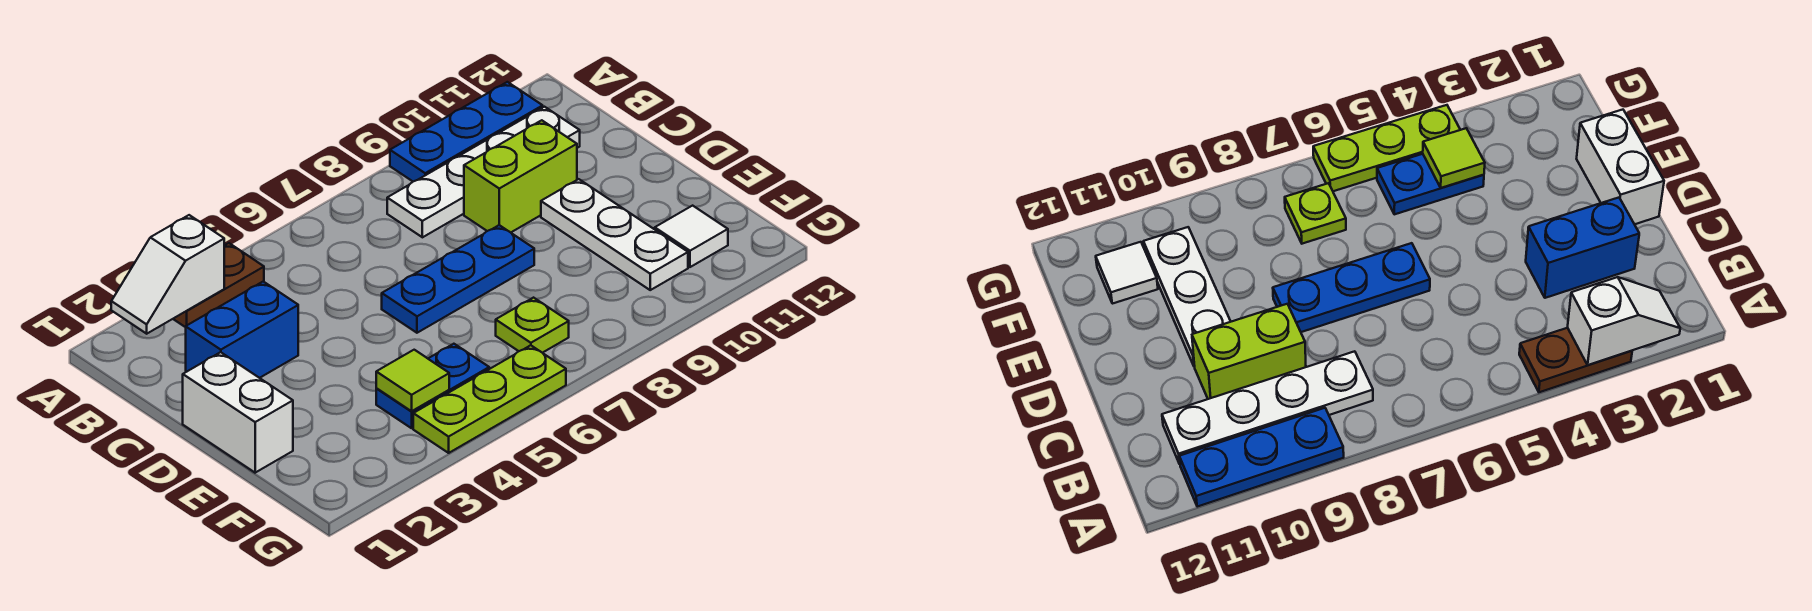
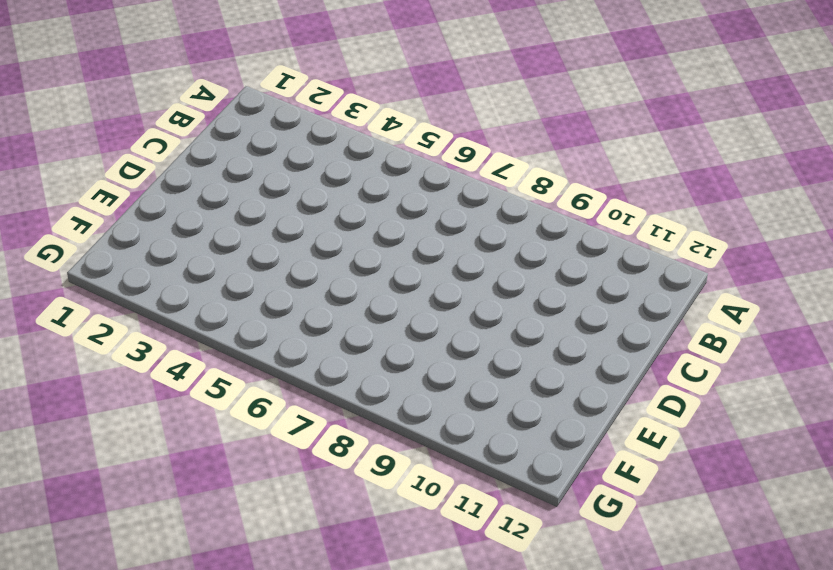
none -> brown 1x2 plate [173,243,264,327]
none -> blue 1x3 plate [390,82,543,182]
none -> white 1x4 plate [387,107,580,237]

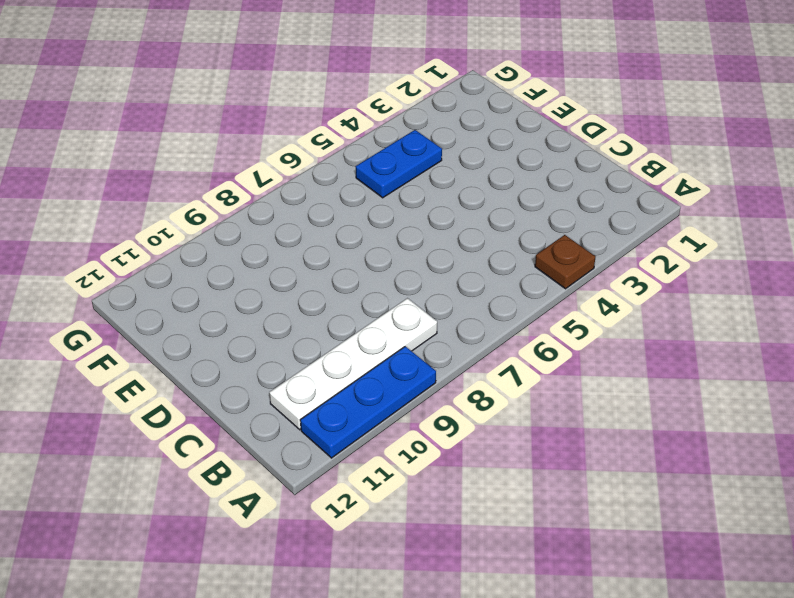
brown 1x1 plate [535,235,595,289] -> brown 1x2 plate [173,243,264,327]
none -> blue 1x2 brick [186,282,298,378]
none -> lime 1x2 brick [464,120,577,232]
none -> white 1x2 brick [183,352,293,473]

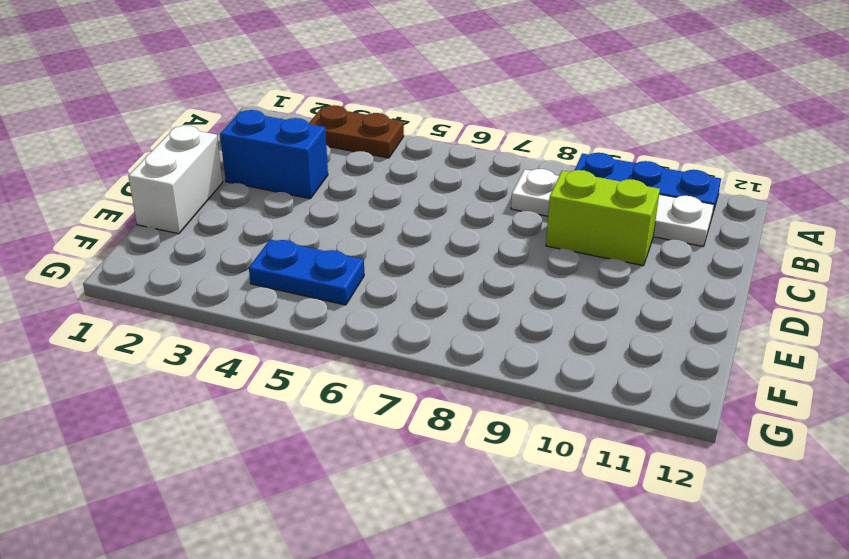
none -> blue 1x3 plate [382,225,534,333]
none -> white 1x3 plate [541,179,688,290]
none -> lime 1x1 plate [496,298,569,353]

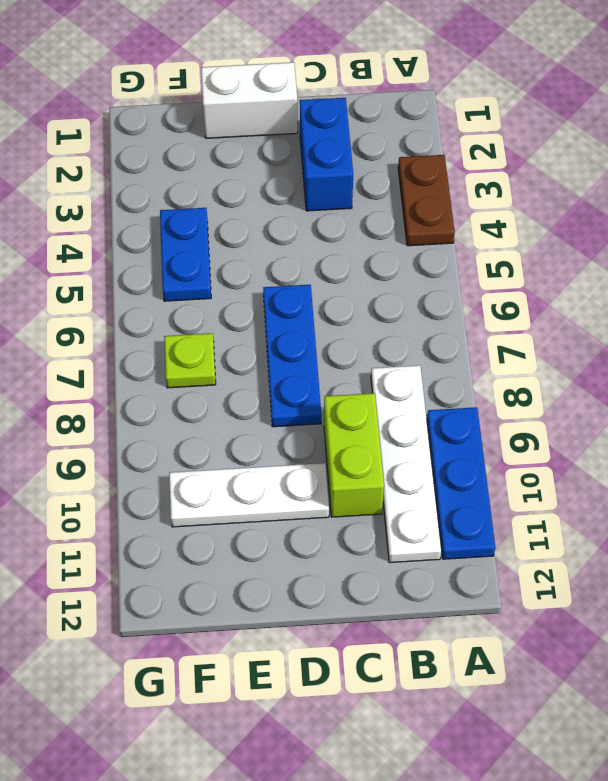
none -> white 1x1 tile [655,206,728,267]
none -> lime 1x3 plate [413,345,566,453]
none -> white 1x2 slope [111,215,224,334]

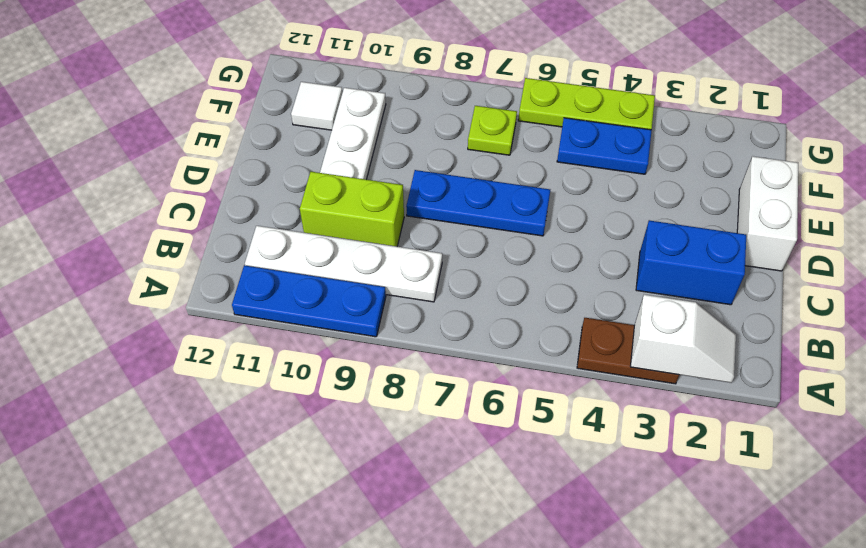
none -> lime 1x1 tile [376,350,449,411]

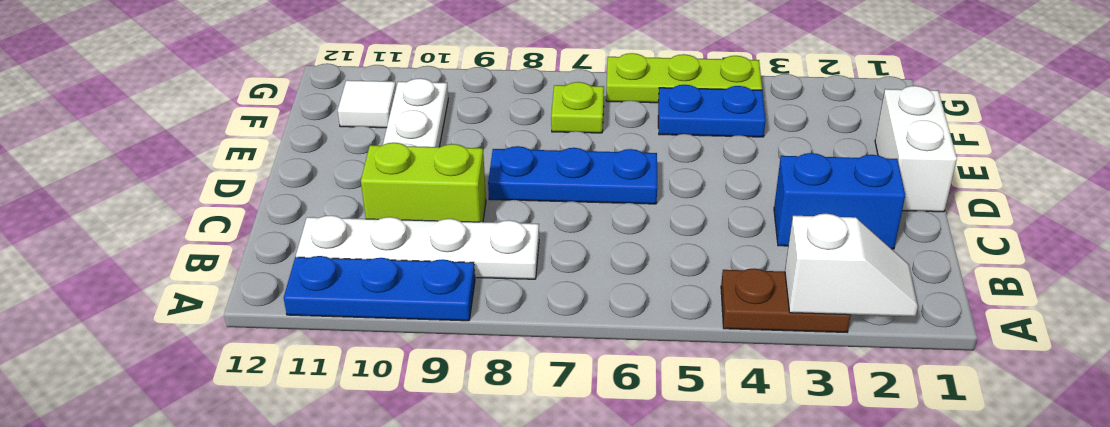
none -> lime 1x1 tile [376,350,449,411]

